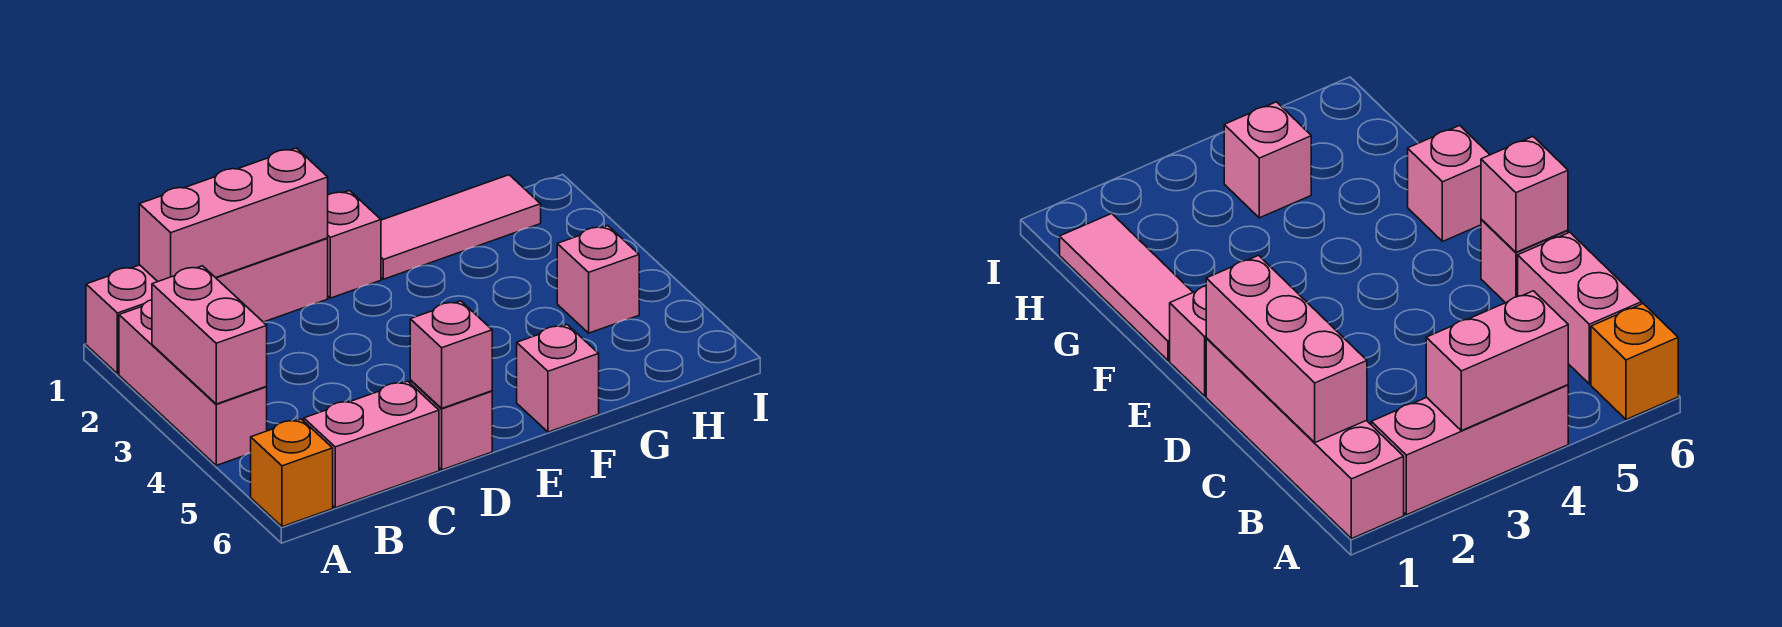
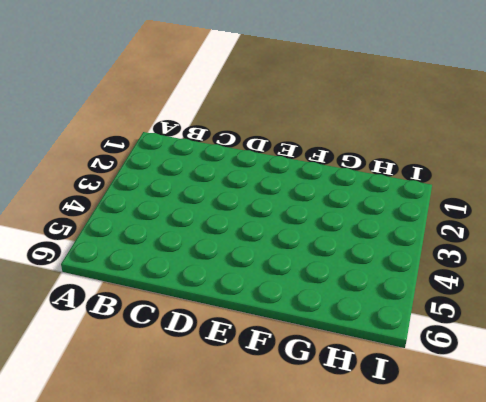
none -> pink 1x4 brick [86,238,328,374]
none -> pink 1x3 brick [119,300,267,465]
none -> orange 1x1 brick [251,419,333,527]

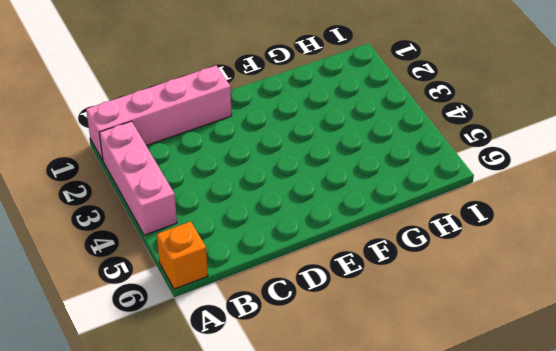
none -> pink 1x2 brick [304,381,439,508]
none -> pink 1x1 brick [410,380,492,470]
none -> pink 1x1 brick [327,191,381,298]

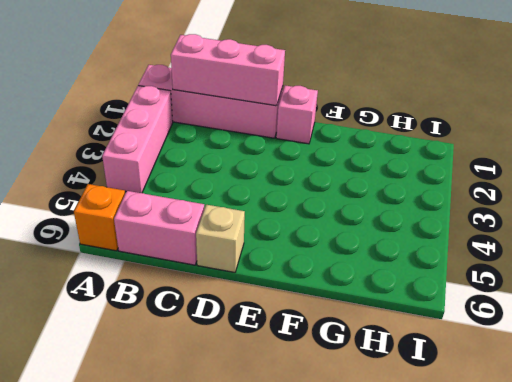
tan 1x1 brick [196,205,245,272] -> pink 1x1 brick [410,380,492,470]
none -> pink 1x3 tile [381,175,541,279]
none -> pink 1x1 brick [517,325,599,432]
none -> pink 1x1 brick [557,226,639,333]

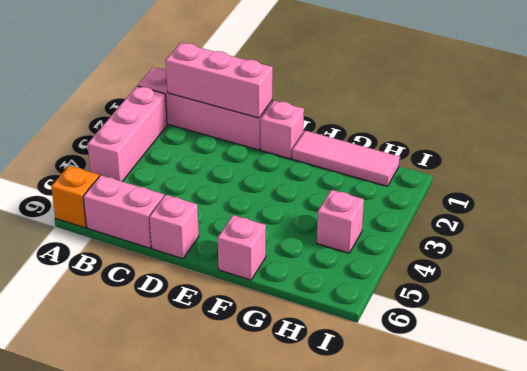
none -> pink 1x2 brick [152,266,267,404]
none -> pink 1x1 brick [410,301,492,408]

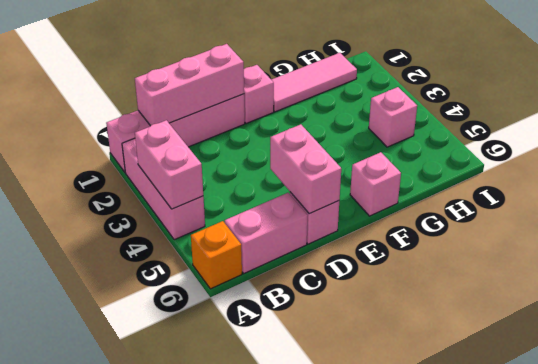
pink 1x2 brick [270,124,341,214] -> pink 1x1 brick [410,301,492,408]

